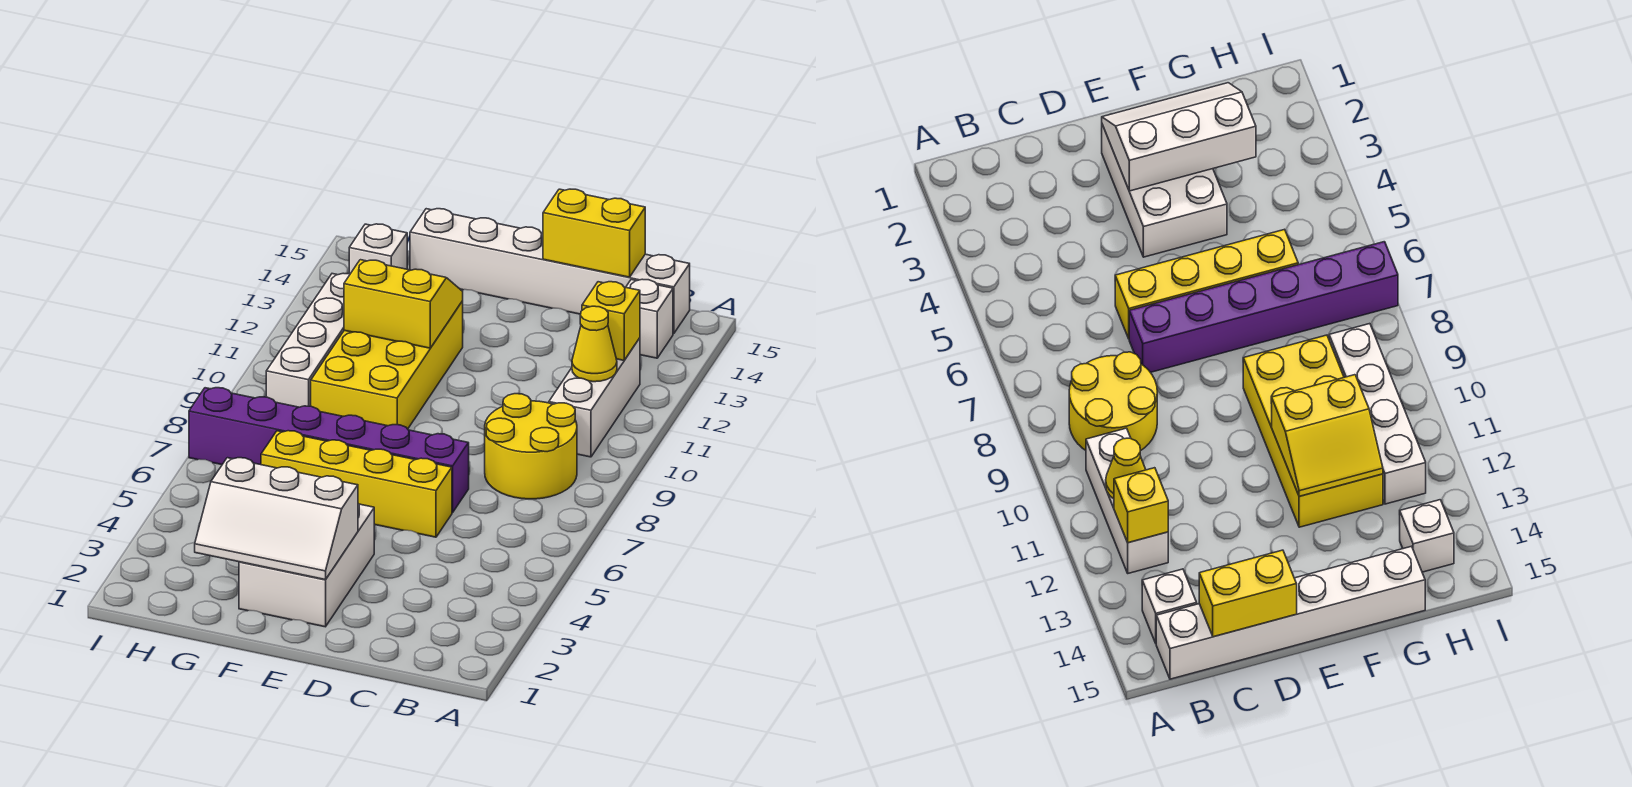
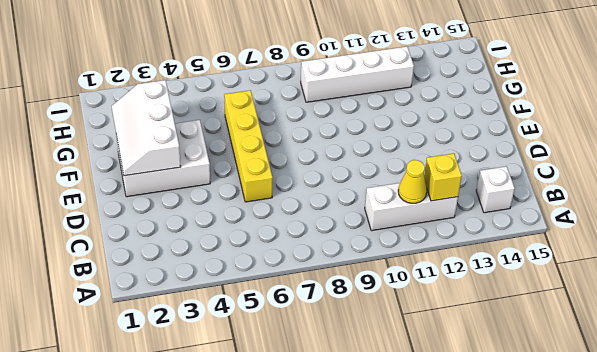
none -> yellow 2x2 round brick [485,394,577,499]
none -> white 1x6 brick [410,209,690,334]
none -> purple 1x6 brick [189,388,469,513]

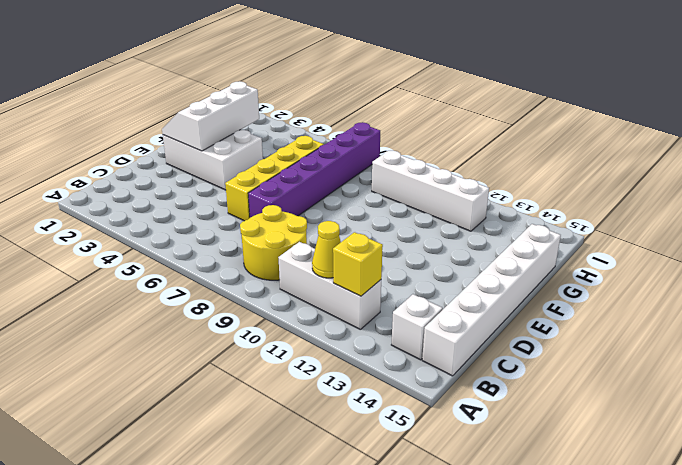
none -> yellow 2x4 brick [311,301,463,429]
none -> white 1x1 brick [349,224,407,274]
none -> yellow 1x2 brick [543,189,645,277]

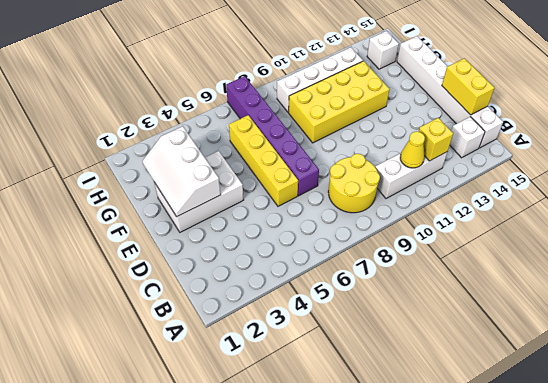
none -> yellow 2x2 slope [344,260,463,348]

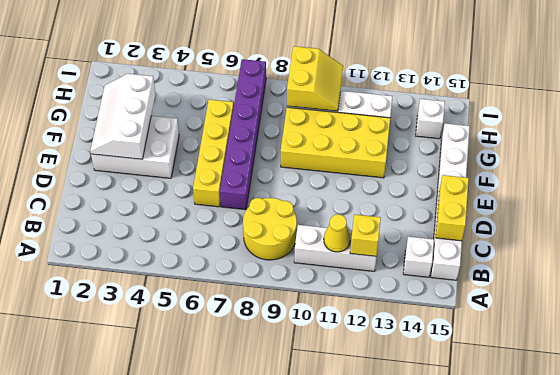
yellow 2x2 slope [287,46,343,111] -> yellow 2x2 slope moved to [344,260,463,348]

